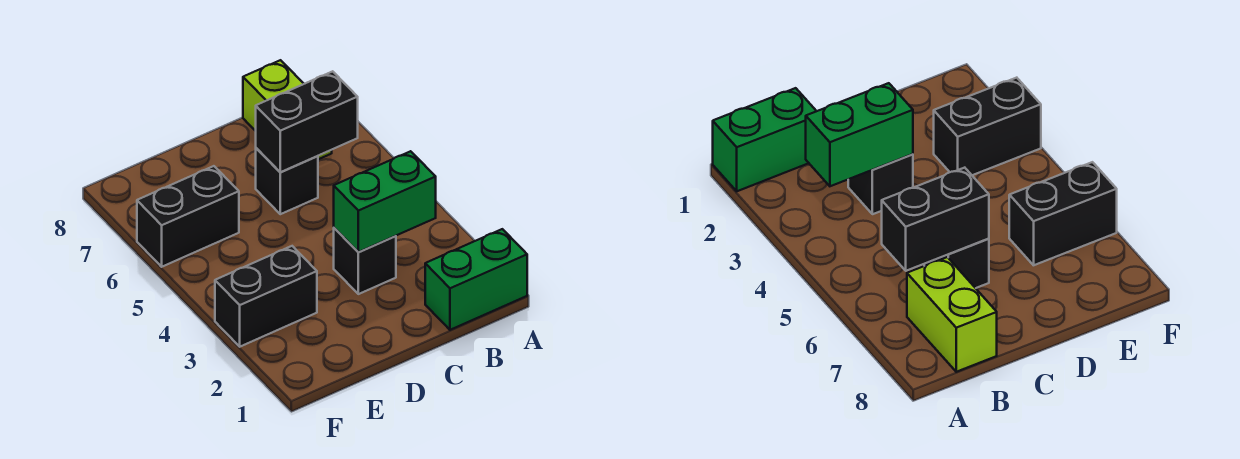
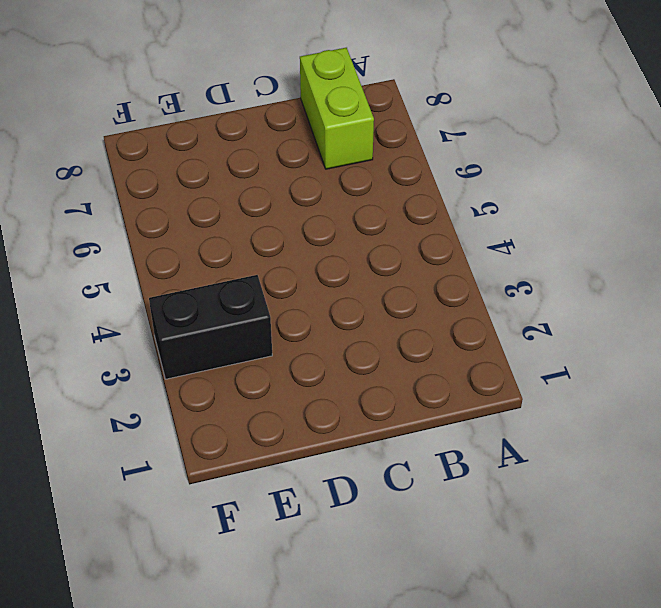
none -> green 1x2 brick [425,229,527,330]
none -> black 1x1 brick [334,228,396,294]

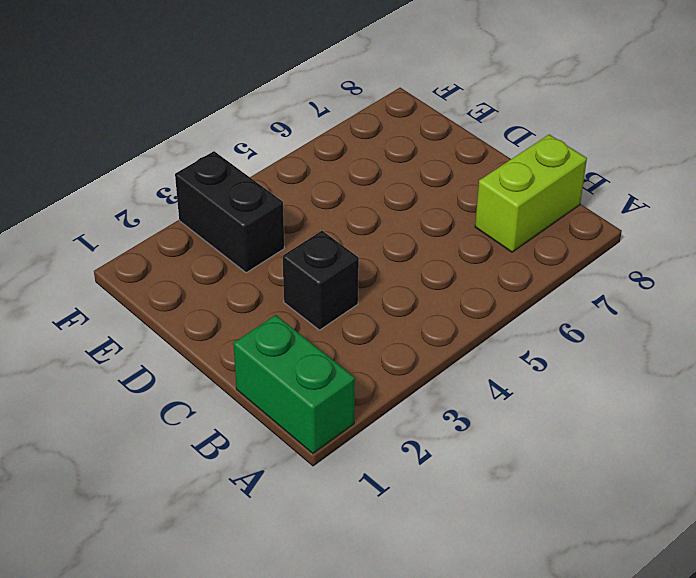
none -> black 1x1 brick [256,148,318,214]
none -> black 1x2 brick [137,166,239,267]

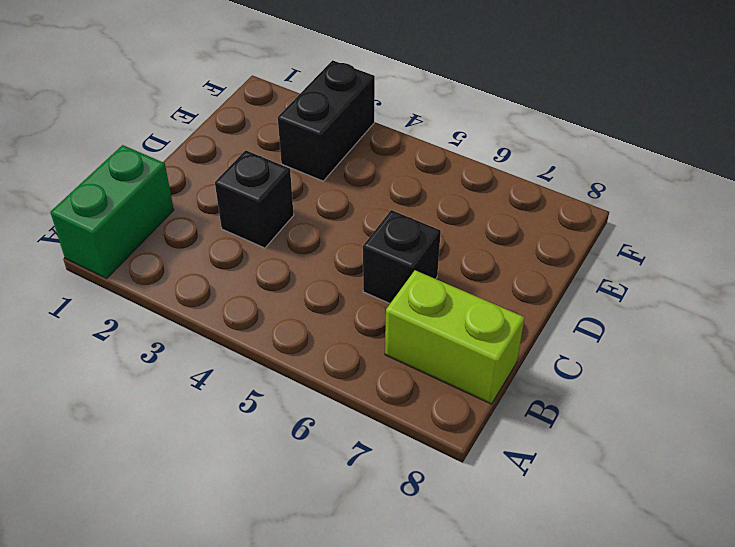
none -> black 1x2 brick [137,166,239,267]
none -> green 1x2 brick [334,151,436,252]

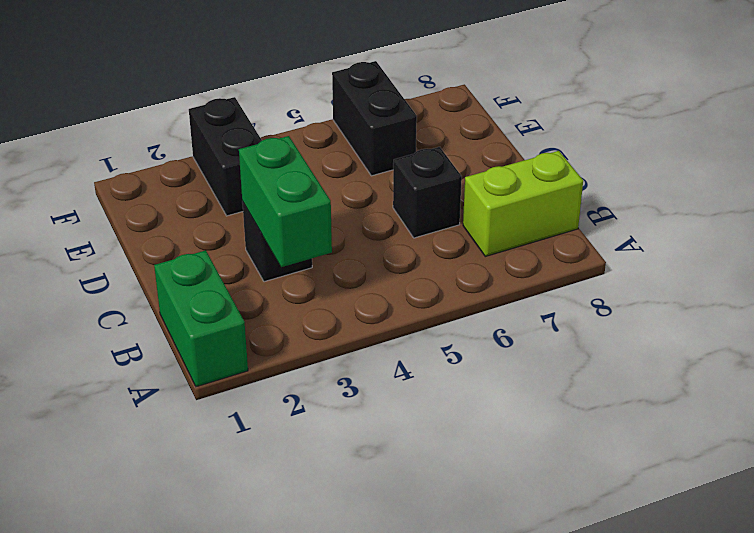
none -> black 1x2 brick [256,71,358,172]

